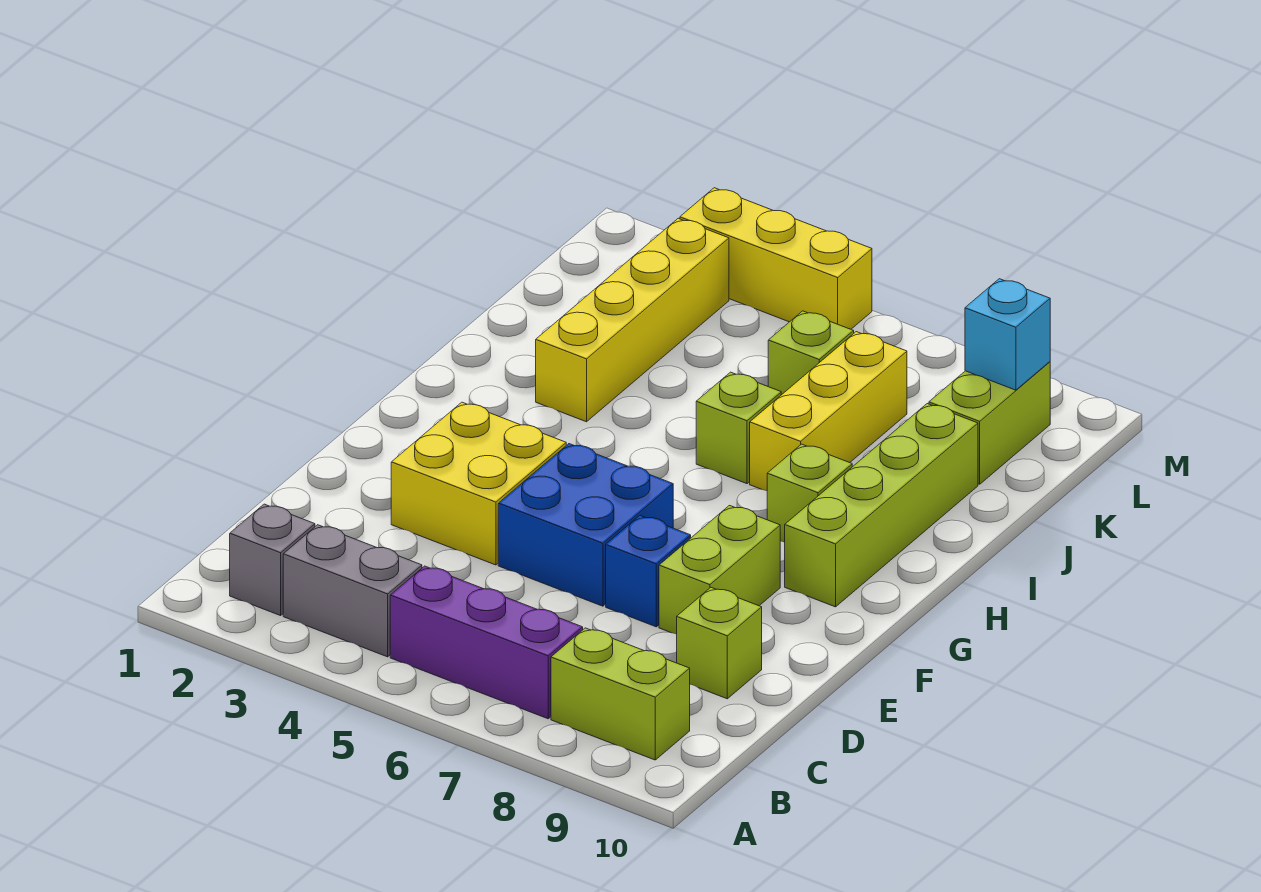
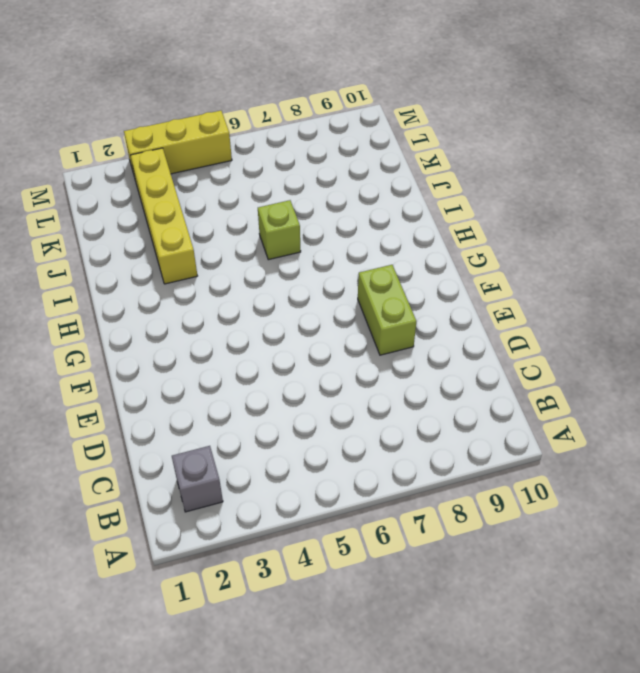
none -> grey 1x2 brick [283,525,422,657]
none -> purple 1x3 brick [390,566,583,719]
none -> lime 1x2 brick [551,628,690,760]

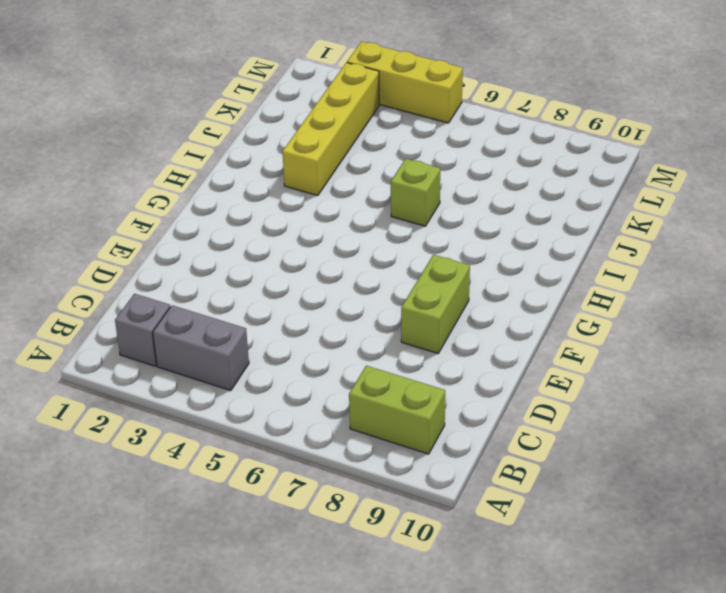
none -> purple 1x3 brick [390,566,583,719]
none -> lime 1x1 brick [677,588,762,699]
none -> yellow 2x2 brick [391,402,566,565]

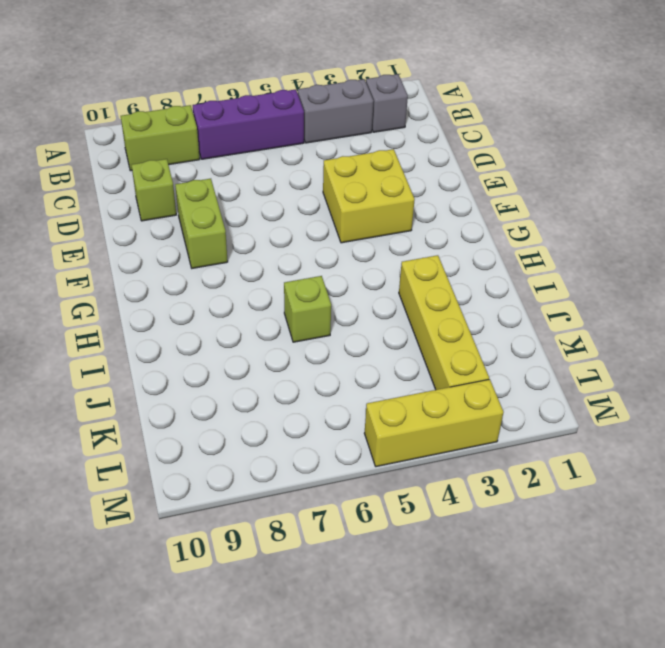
none -> blue 2x2 brick [498,444,673,606]
none -> blue 1x1 brick [606,516,691,627]
none -> lime 1x4 brick [785,404,978,607]

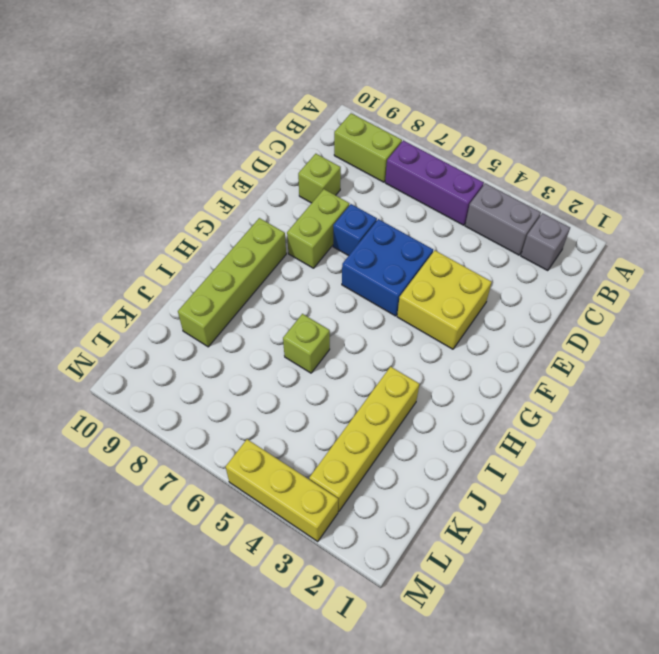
none -> lime 1x1 brick [767,444,852,542]
none -> yellow 1x3 brick [750,332,907,491]
none -> lime 1x1 brick [768,311,854,395]

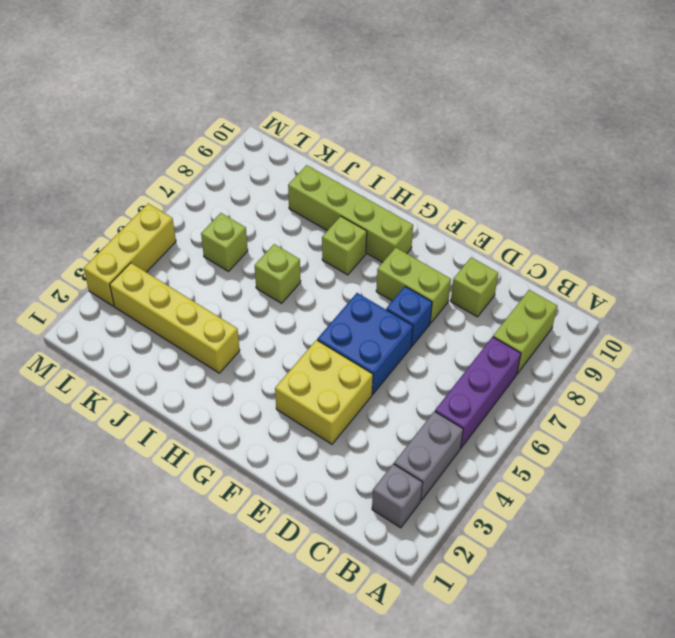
none -> yellow 1x3 brick [750,332,907,491]
none -> lime 1x2 brick [929,362,1050,484]
none -> cyan 1x1 brick [965,279,1050,390]

